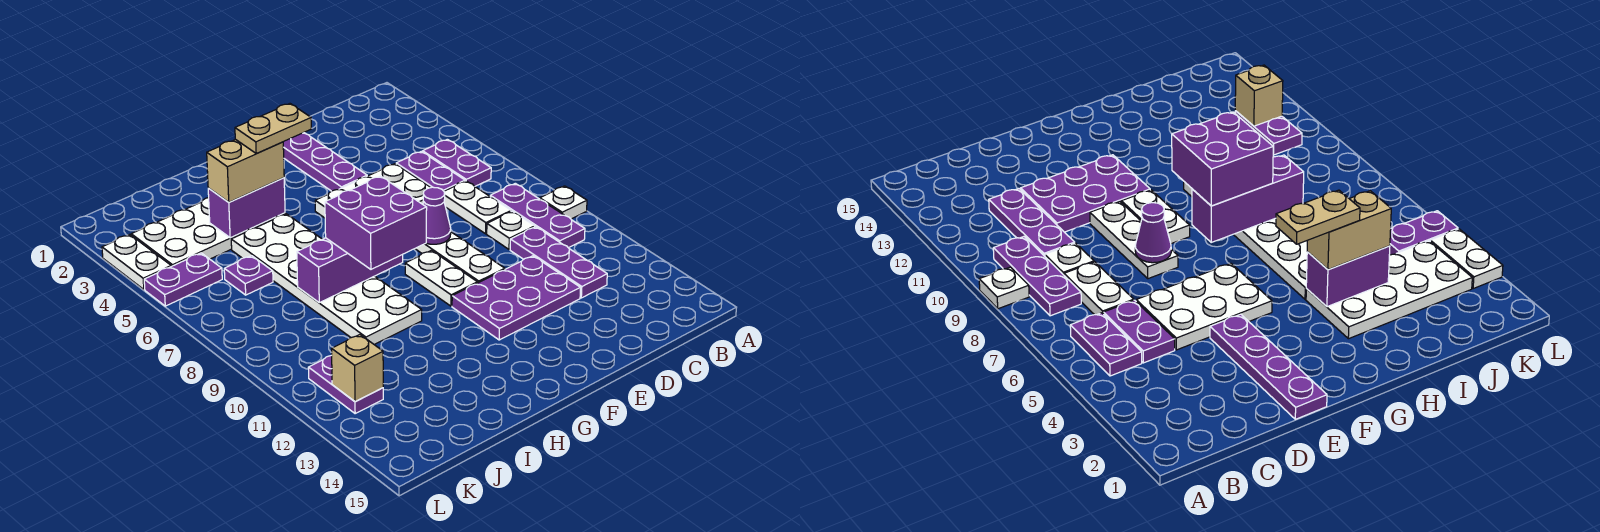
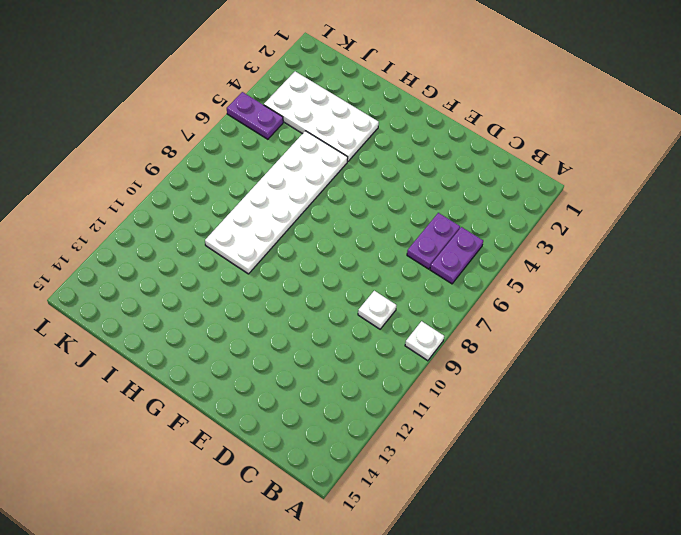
none -> purple 1x3 plate [490,183,585,248]
none -> white 1x2 plate [444,181,511,234]
none -> purple 1x3 plate [510,227,607,298]

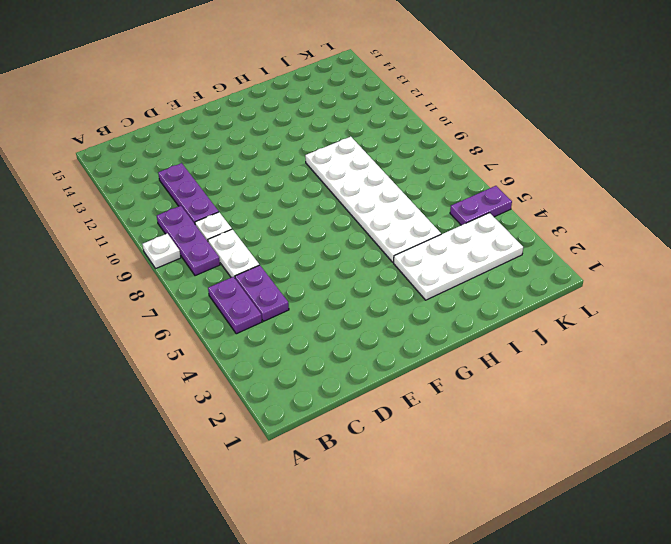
none -> white 2x3 plate [315,164,431,218]
none -> purple 2x3 plate [452,256,581,340]
none -> purple 1x4 plate [283,133,367,191]

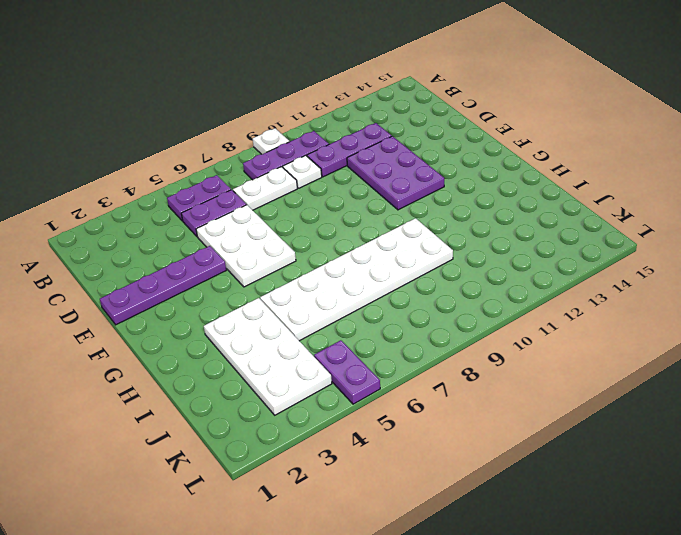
none -> white 1x3 plate [415,232,505,283]
none -> white 1x2 plate [405,250,477,306]
none -> purple 1x1 plate [224,256,273,295]

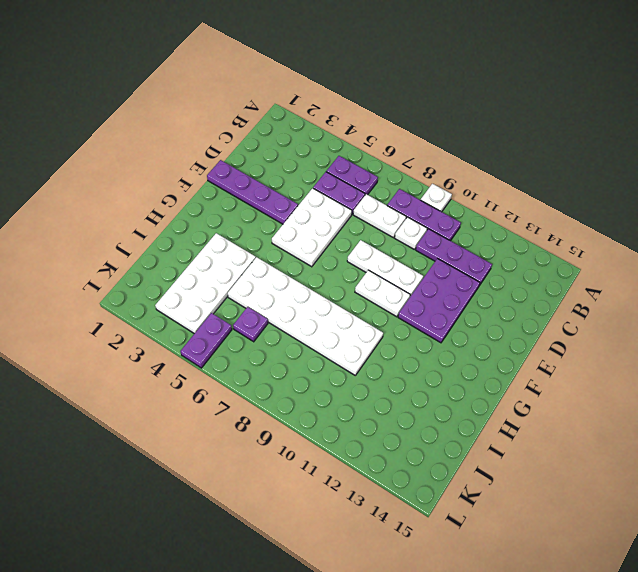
none -> purple 1x2 plate [308,355,383,413]
none -> white 1x2 plate [102,235,171,290]
none -> purple 1x1 cone [423,187,451,244]

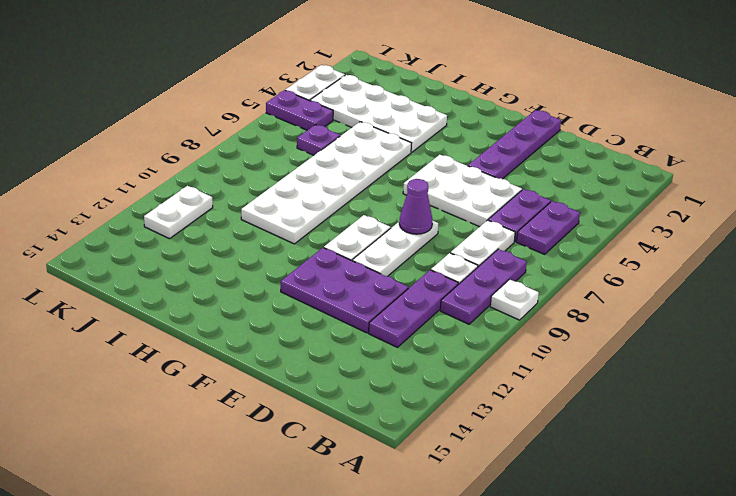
white 1x2 plate [144,186,213,239] -> purple 1x2 plate [308,355,383,413]
none -> purple 1x3 brick [297,238,403,303]
none -> purple 1x2 brick [208,178,285,238]
none -> tan 1x1 brick [332,335,383,402]

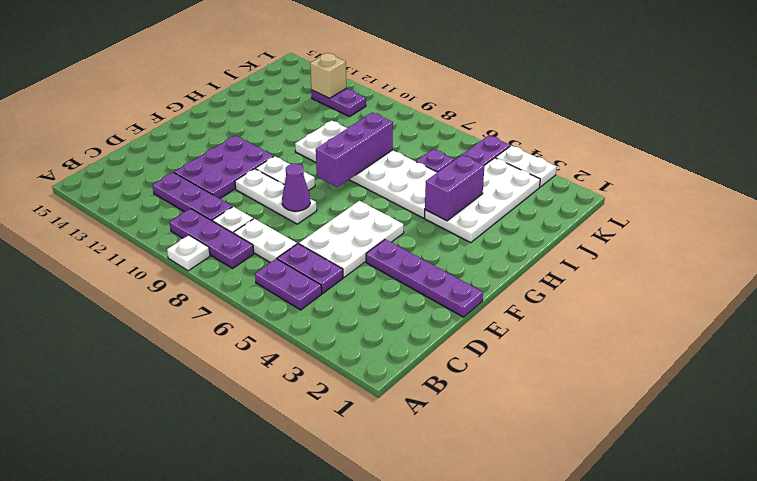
none -> purple 2x2 brick [325,176,427,269]
none -> tan 1x2 brick [207,140,284,202]
none -> tan 1x2 plate [235,104,311,154]

